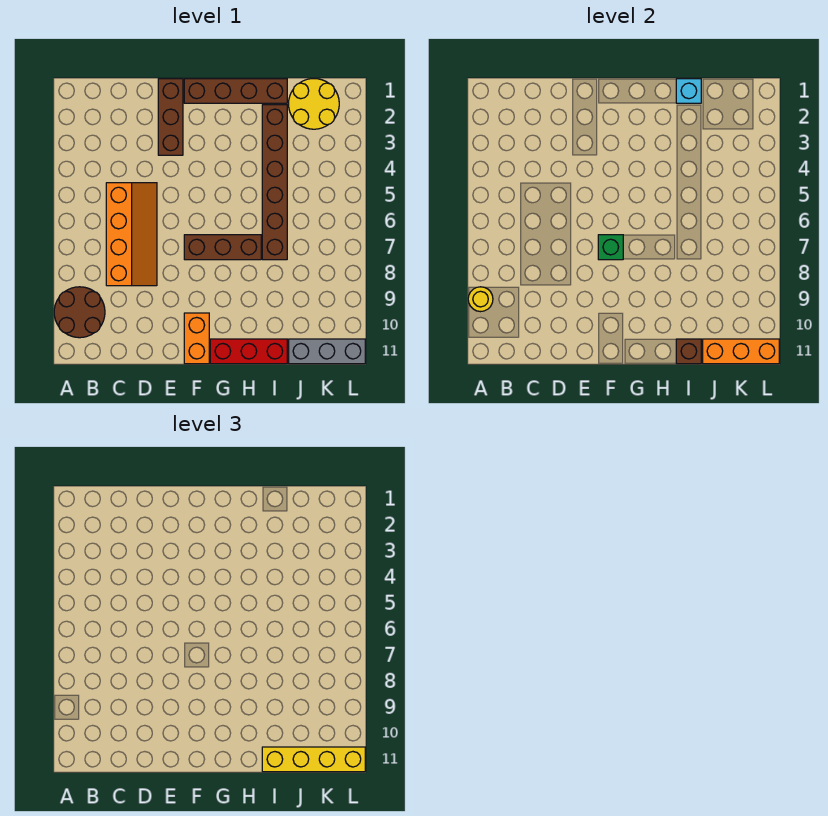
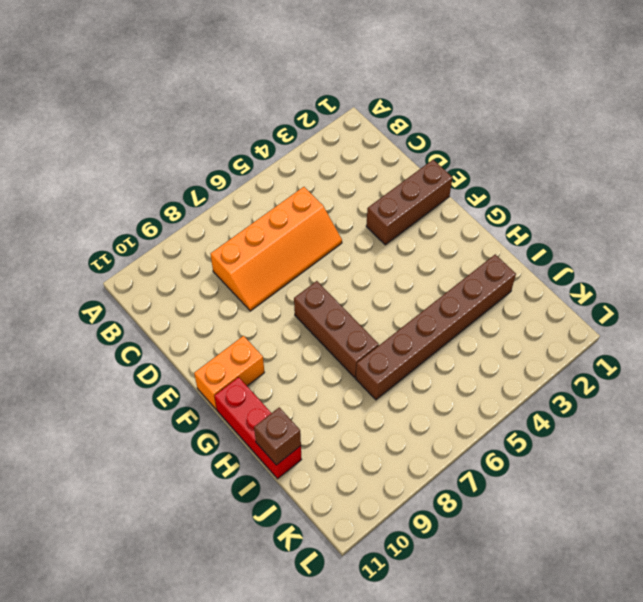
none -> brown 2x2 round brick [54,287,105,338]
none -> brown 1x4 brick [184,79,287,103]
none -> yellow 2x2 round brick [289,79,339,129]

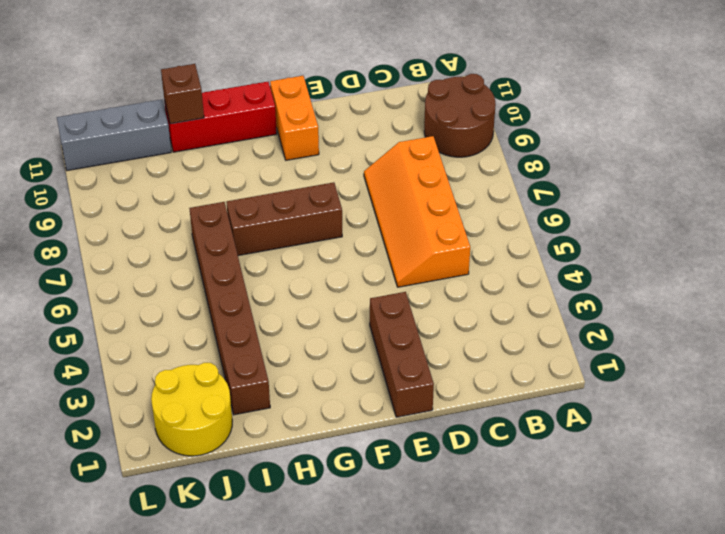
none -> brown 1x4 brick [184,79,287,103]
none -> yellow 1x1 round brick [468,287,493,312]
none -> green 1x1 brick [598,235,623,260]

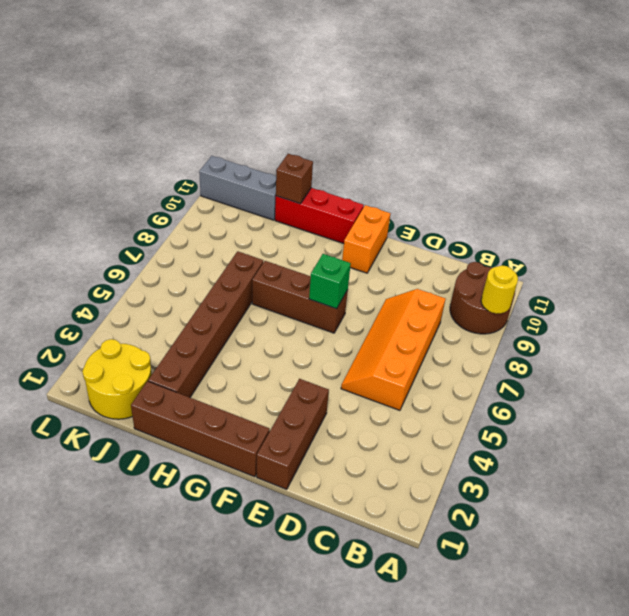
none -> cyan 1x1 brick [676,79,701,103]
none -> orange 1x3 brick [703,339,779,364]
none -> yellow 1x4 brick [262,747,365,772]

